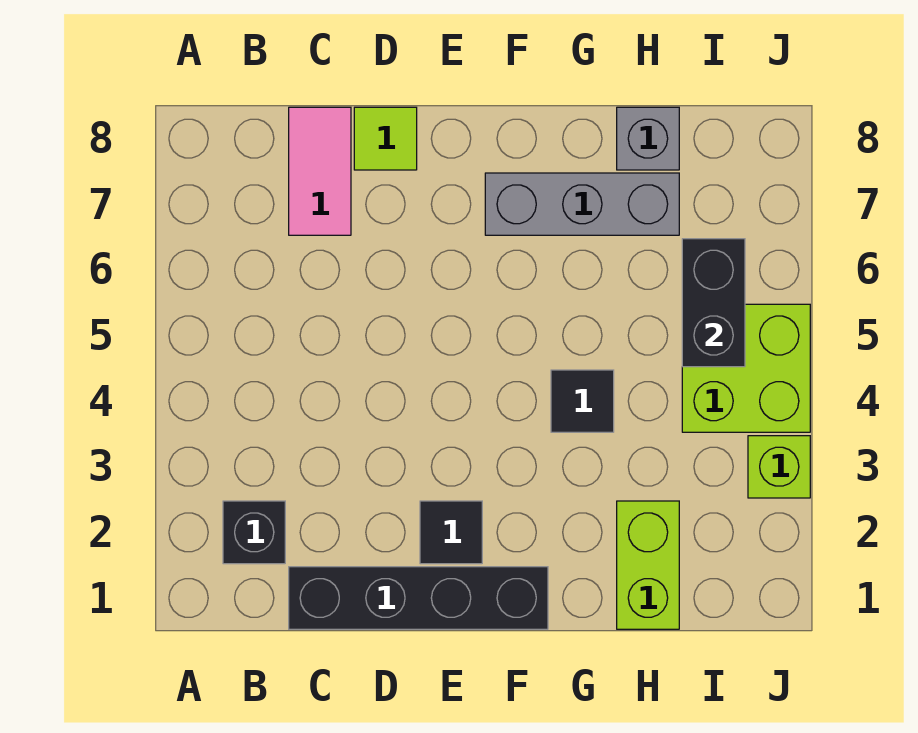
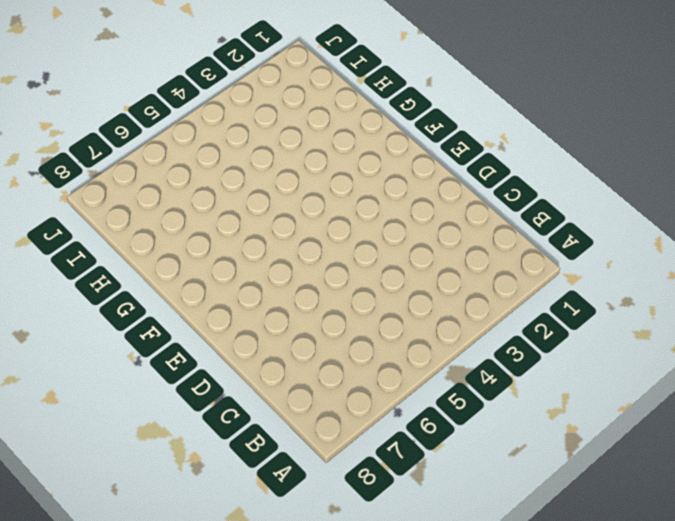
none -> black 1x1 brick [223,501,285,564]
none -> black 1x4 brick [289,567,548,629]
none -> pink 1x2 tile [289,107,351,235]

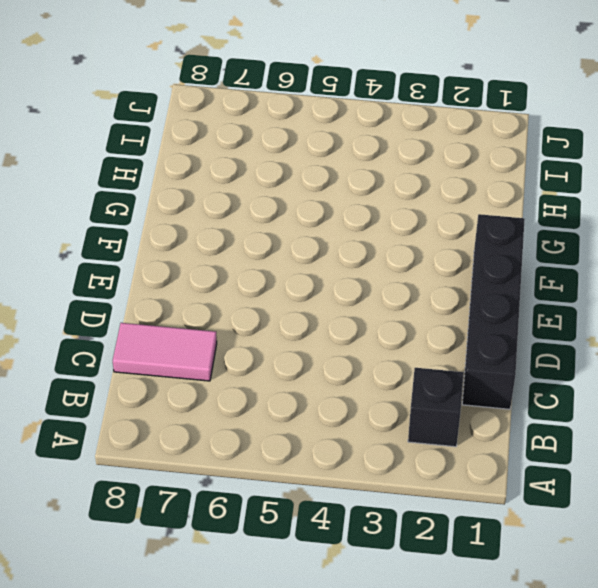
none -> lime 1x1 tile [354,107,417,170]
none -> black 1x1 tile [420,501,482,564]
none -> grey 1x3 brick [485,173,679,235]

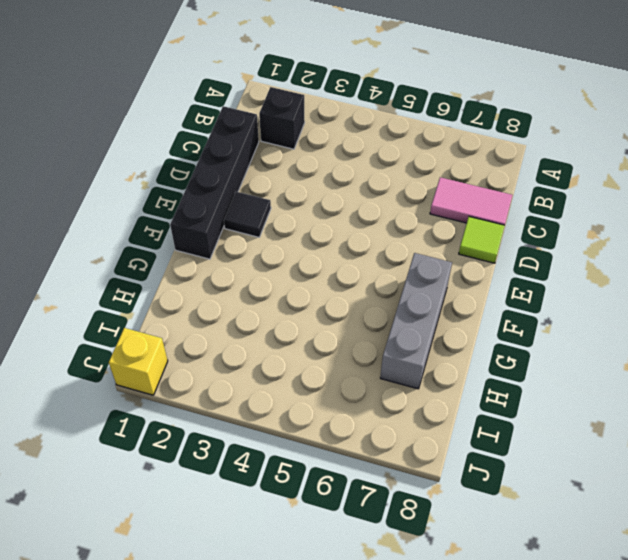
yellow 1x1 brick [109,328,168,395] -> none
none -> black 1x1 tile [551,370,614,432]
none -> lime 1x2 brick [617,501,679,629]
none -> grey 1x1 brick [617,107,679,170]

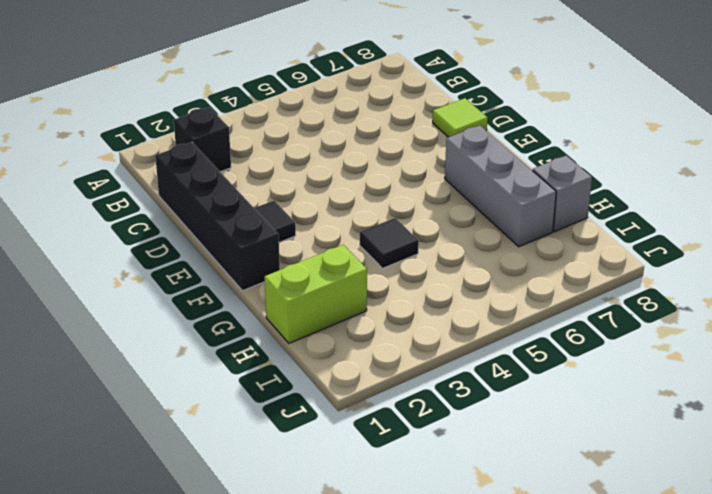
none -> pink 1x2 tile [289,107,351,235]
none -> lime 2x2 brick [682,304,810,432]
none -> lime 1x1 brick [748,436,810,498]

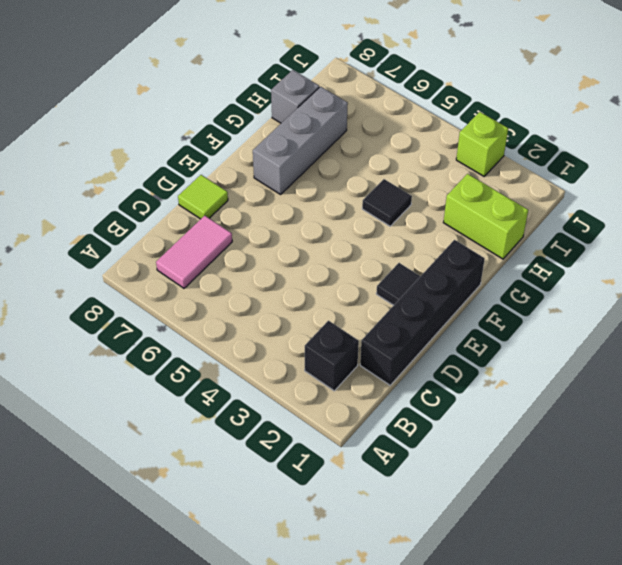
pink 1x2 tile [156,216,232,288] -> pink 1x2 tile turned to [289,107,351,235]
none -> lime 2x2 brick [682,304,810,432]
none -> black 1x2 brick [682,239,745,367]

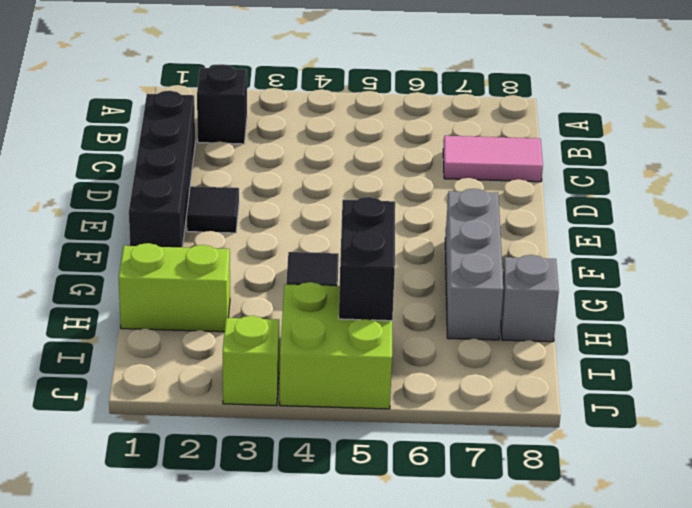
black 1x2 brick [339,197,395,321] -> black 1x2 brick turned to [682,239,745,367]
none -> lime 1x1 tile [354,107,417,170]

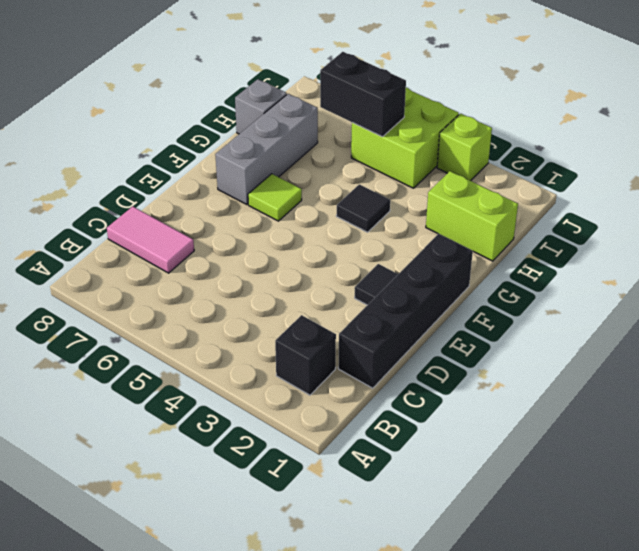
lime 1x1 tile [248,174,302,221] -> lime 1x1 tile moved to [354,107,417,170]

